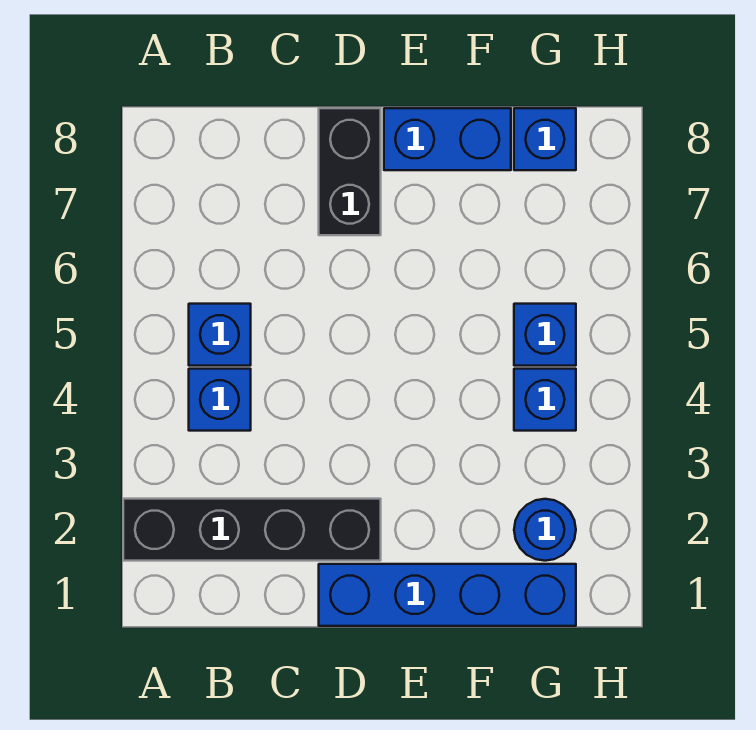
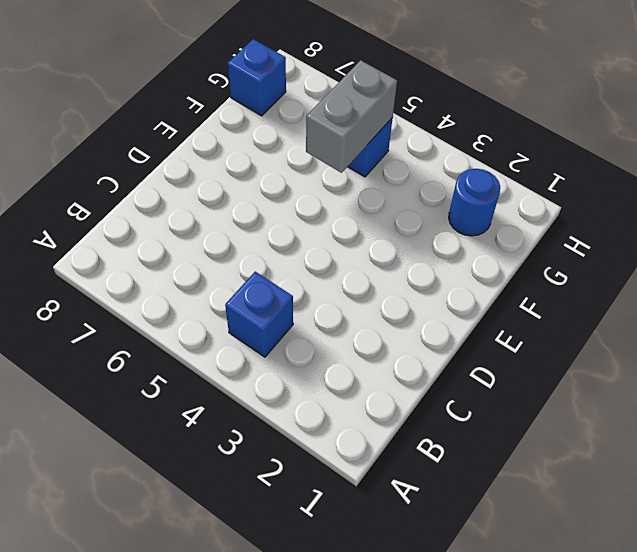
grey 1x2 brick [306,60,397,173] -> none
none -> black 1x4 brick [123,499,381,561]
none -> blue 1x1 brick [189,304,251,366]

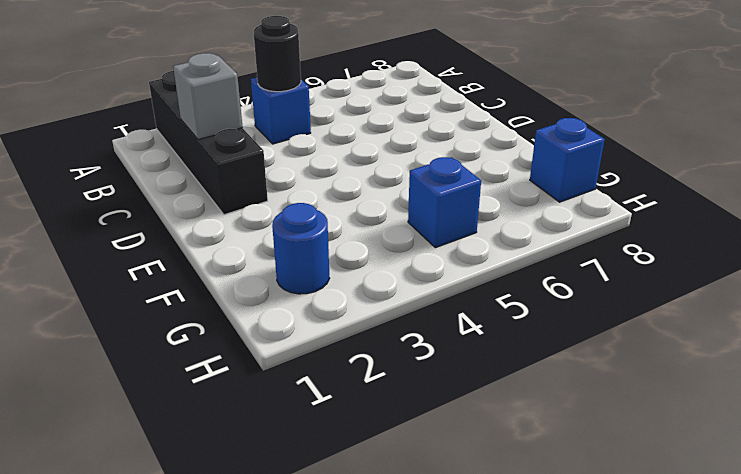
black 1x1 round brick [254,16,301,92] -> none
grey 1x1 brick [173,53,243,140] -> none
none -> blue 1x1 brick [189,304,251,366]
none -> blue 1x4 brick [319,564,576,626]

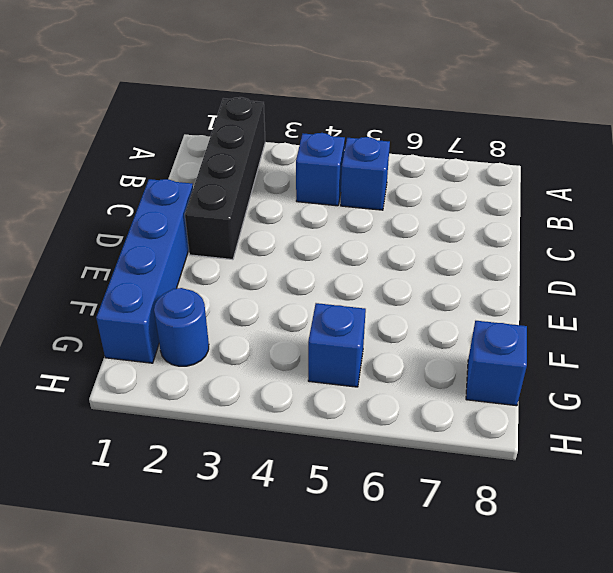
none -> black 1x2 brick [319,108,381,235]
none -> blue 1x2 brick [384,108,511,170]

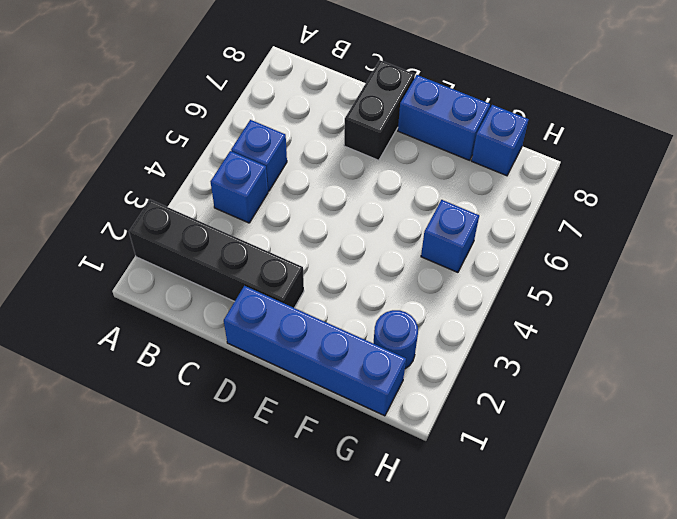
none -> blue 1x1 brick [514,369,576,431]

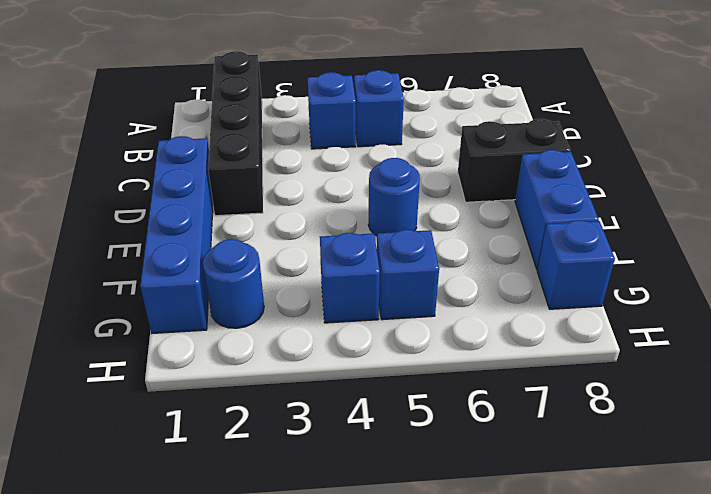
blue 1x1 round brick [368,158,420,236] -> none

